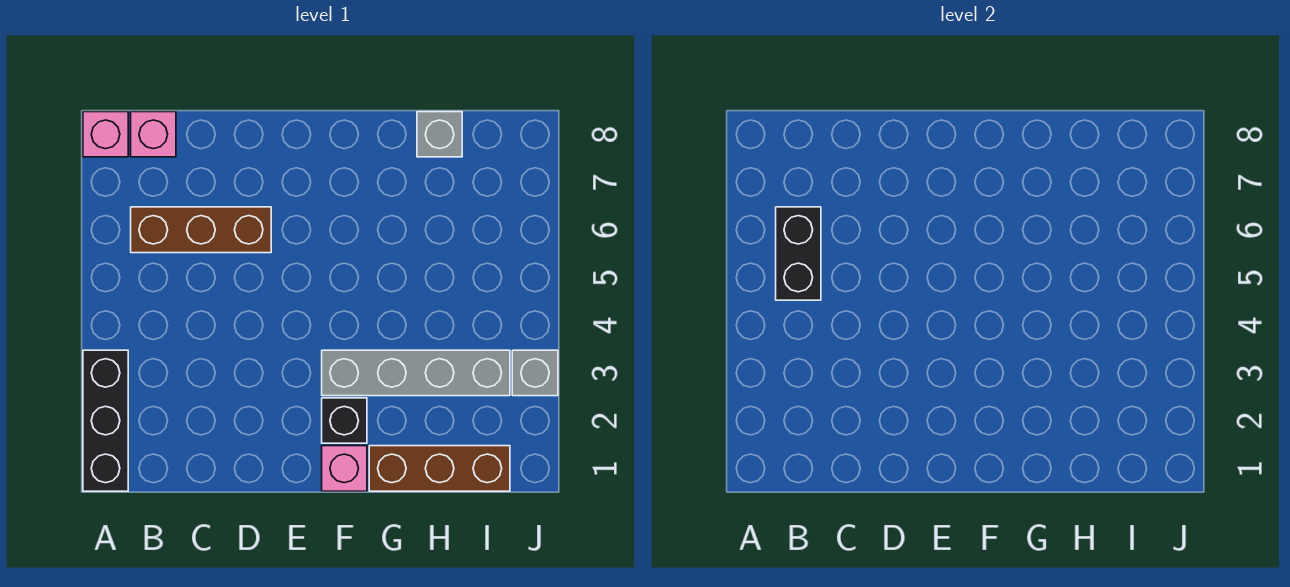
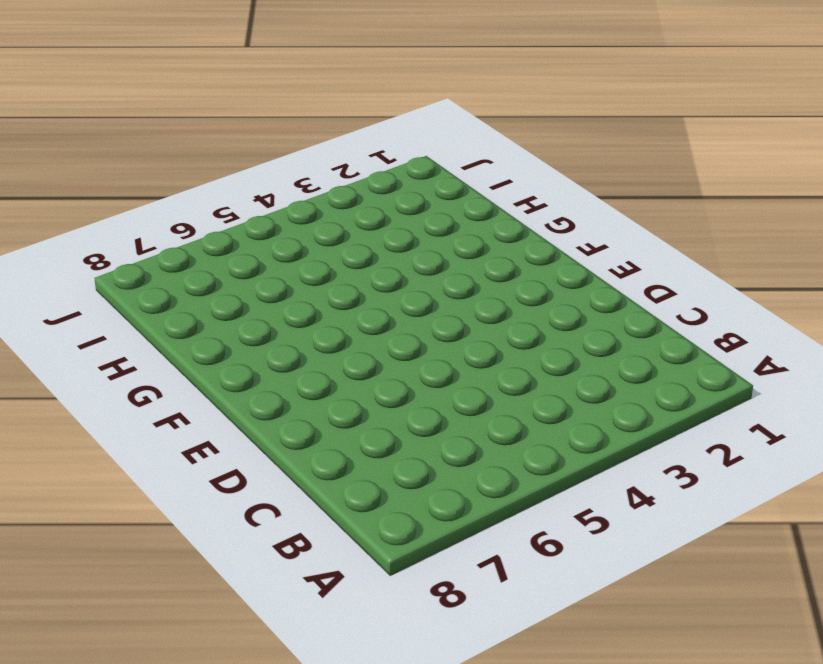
none -> black 1x3 brick [83,350,128,491]
none -> pink 1x1 brick [83,112,128,157]

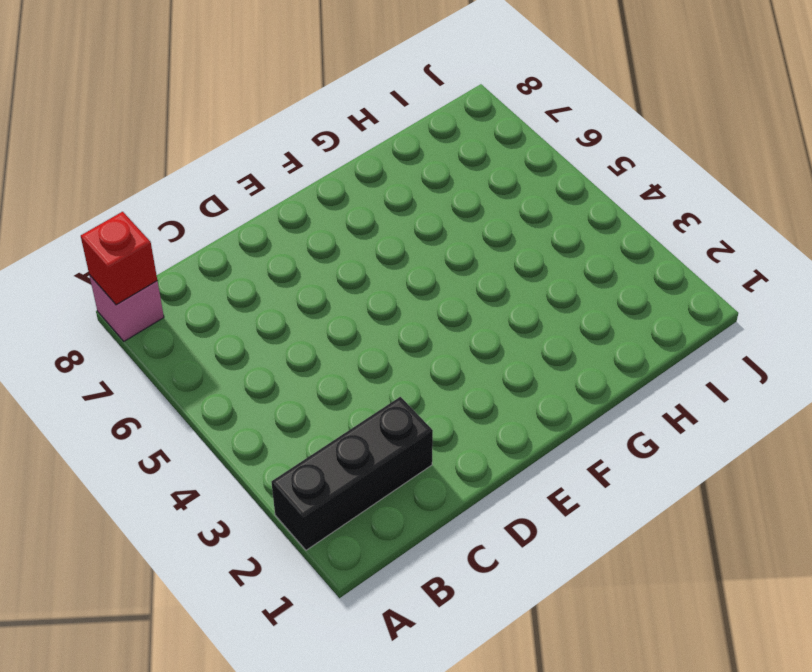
black 1x3 brick [271,397,433,550] -> black 1x3 brick turned to [83,350,128,491]
red 1x1 brick [81,212,157,305] -> none
none -> brown 1x3 brick [131,207,271,253]
none -> pink 1x1 brick [131,112,176,157]

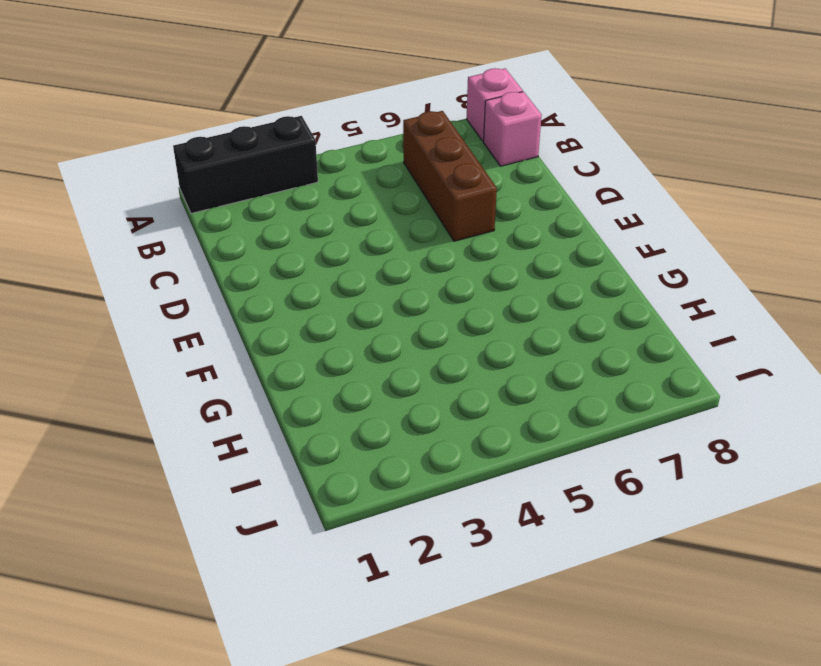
none -> pink 1x1 brick [322,446,367,491]
none -> black 1x1 brick [322,398,367,443]

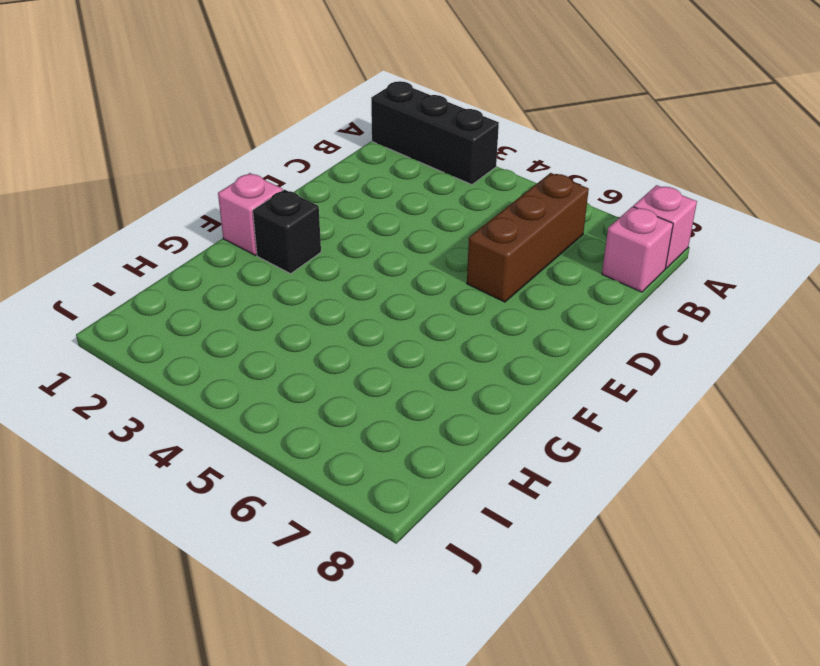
none -> grey 1x4 brick [322,350,510,396]
none -> brown 1x3 brick [369,446,510,491]

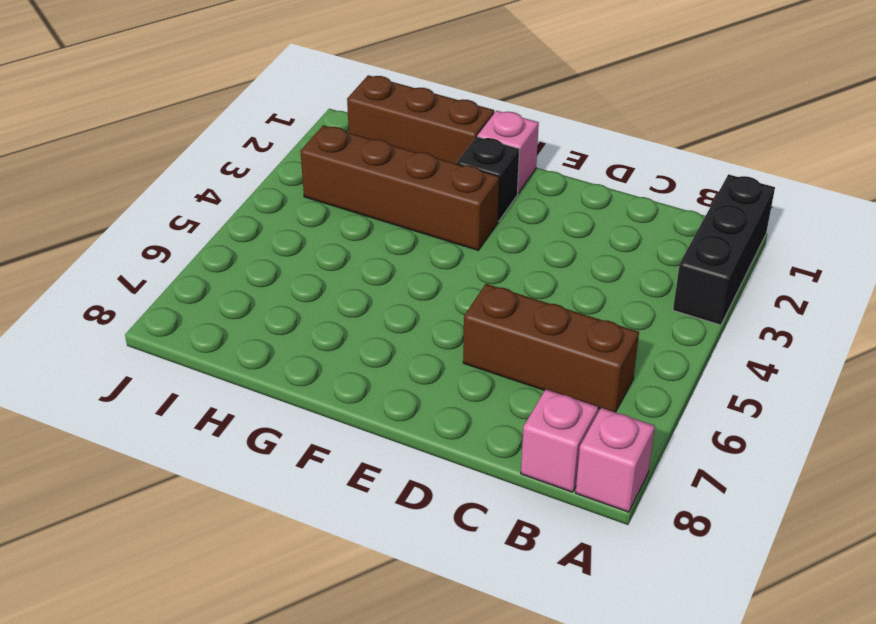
brown 1x4 brick [301,125,500,250] -> grey 1x4 brick [322,350,510,396]
none -> grey 1x1 brick [417,112,462,157]
none -> grey 1x1 brick [512,350,558,396]

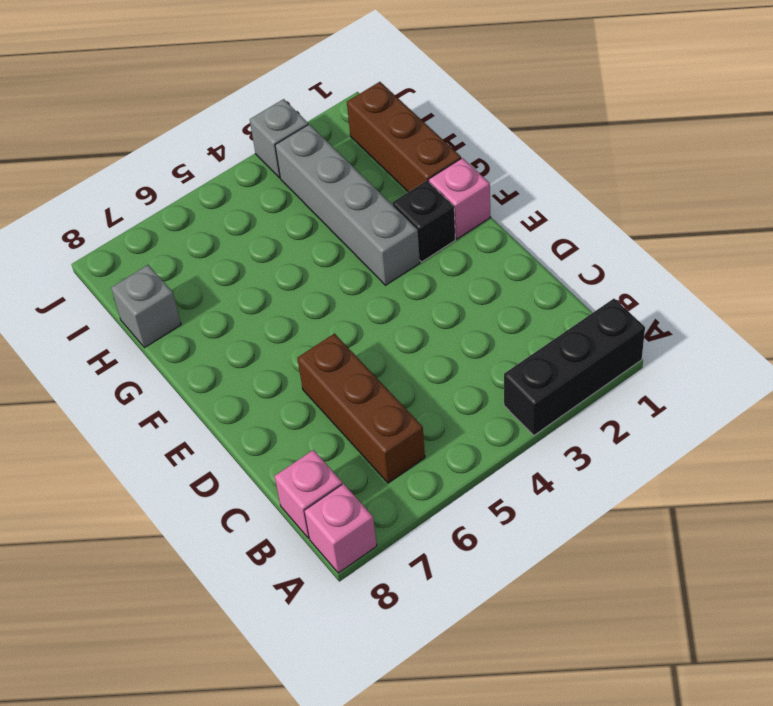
none -> black 1x2 brick [776,207,821,300]

